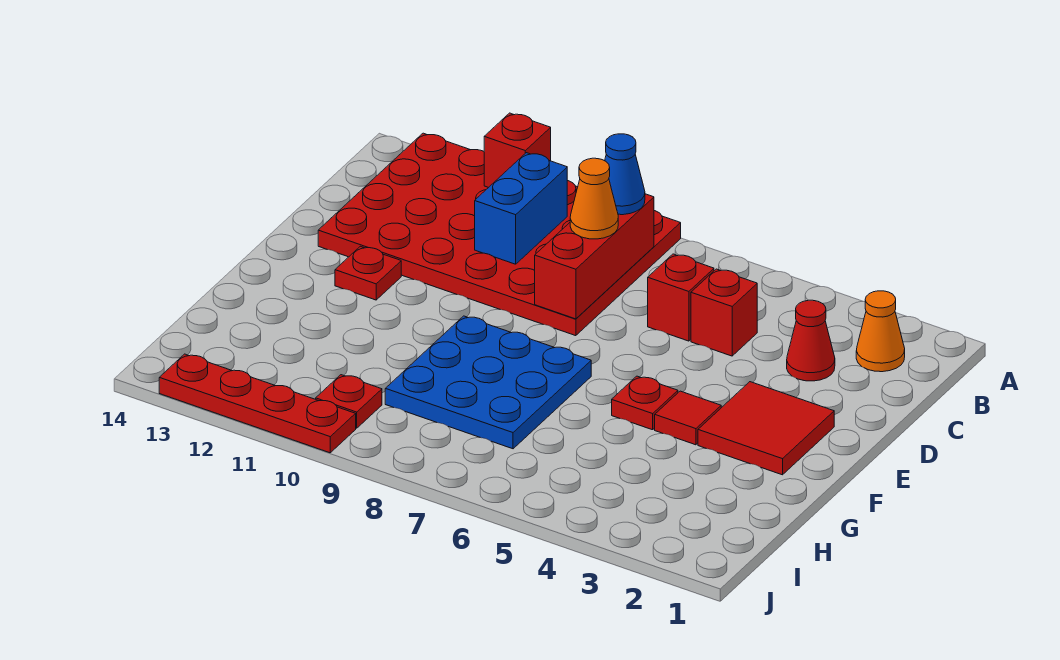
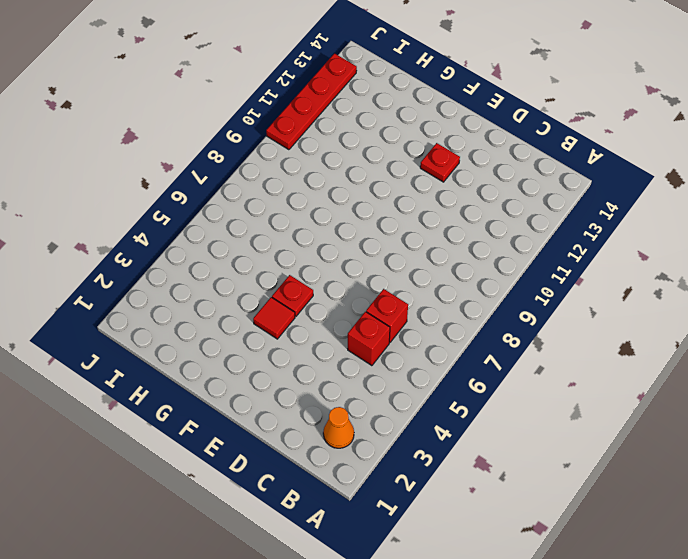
none -> red 4x6 plate [318,133,681,336]
none -> red 1x1 cone [787,300,835,381]
none -> red 2x2 tile [698,382,834,475]

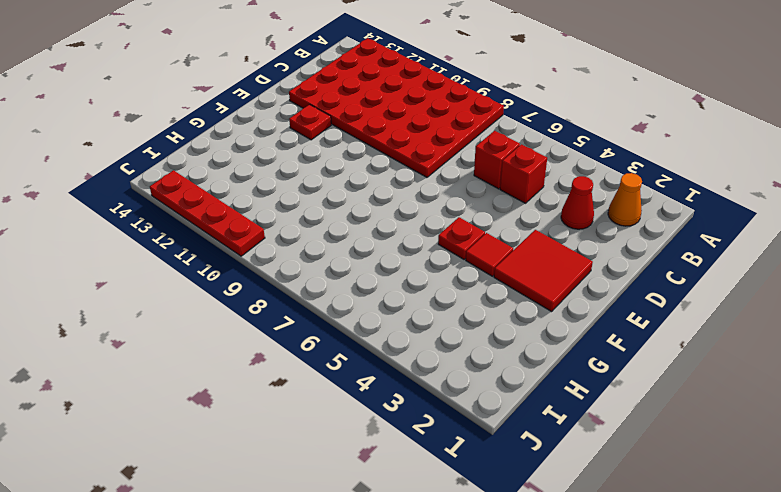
none -> blue 3x3 plate [385,316,591,449]
none -> red 1x1 plate [316,375,382,428]
none -> red 1x1 brick [484,113,551,188]

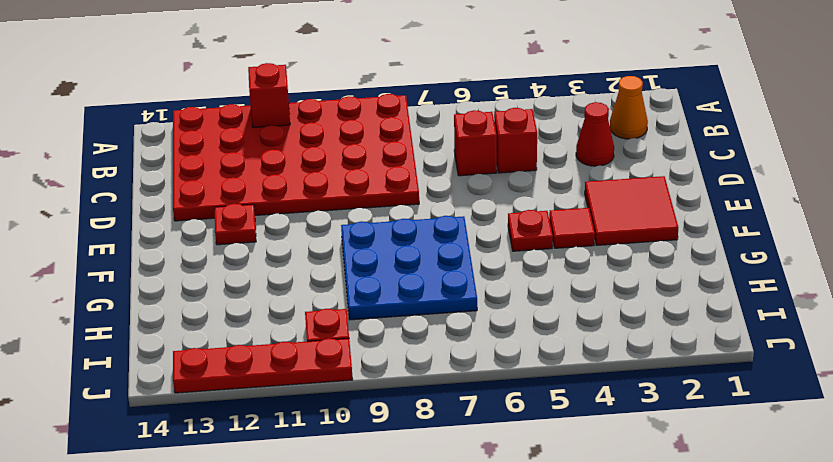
none -> red 1x3 brick [535,194,654,319]
none -> blue 1x2 brick [475,153,567,264]
none -> blue 1x1 cone [605,134,645,215]

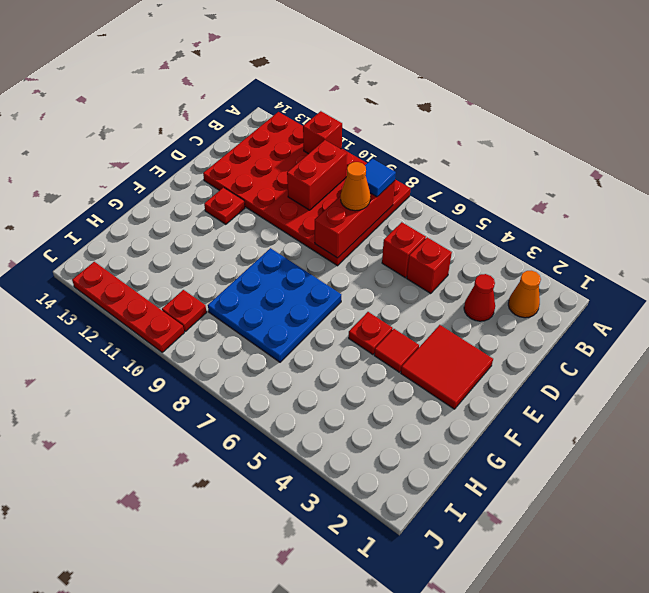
blue 1x1 tile [365,159,396,197] -> blue 1x1 cone [605,134,645,215]
red 1x2 brick [287,140,347,210] -> blue 1x2 brick [475,153,567,264]

